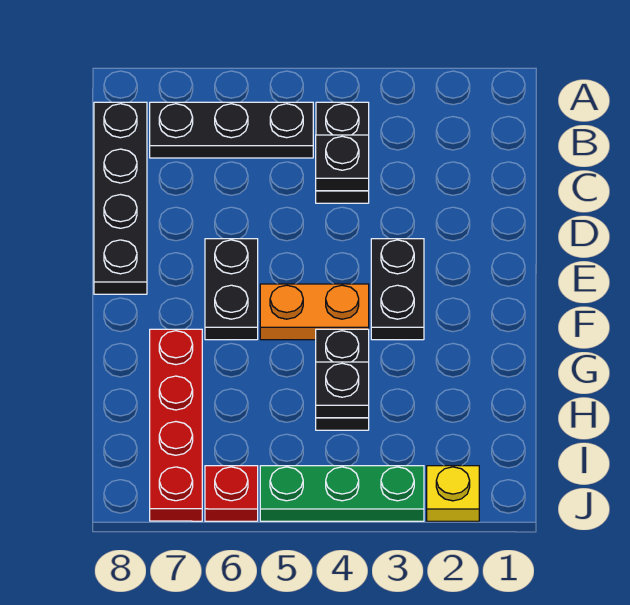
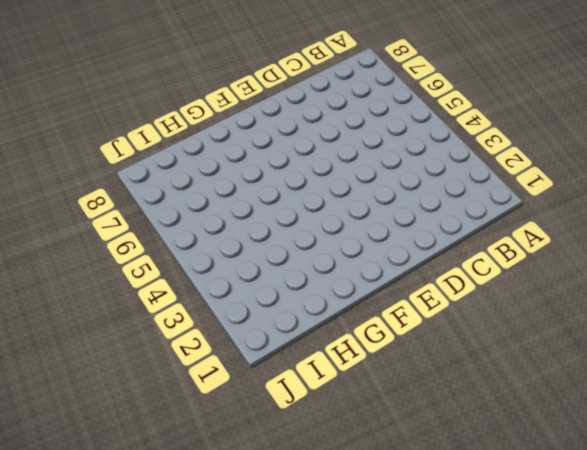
none -> black 1x2 plate [316,102,369,203]
none -> black 1x3 plate [150,102,313,158]
none -> black 1x4 plate [94,102,147,294]

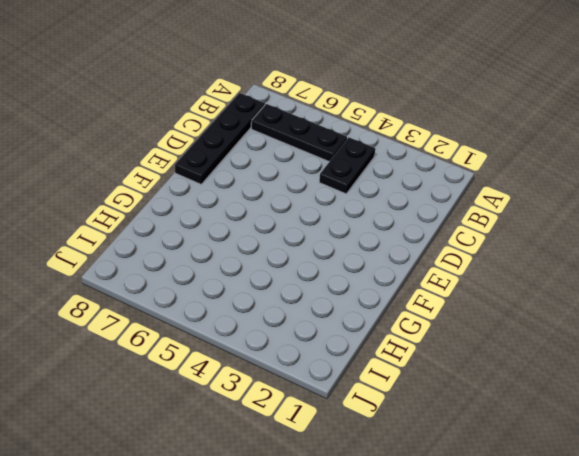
none -> black 1x2 plate [371,239,424,340]
none -> black 1x2 plate [205,239,258,340]
none -> orange 1x2 plate [260,284,369,340]

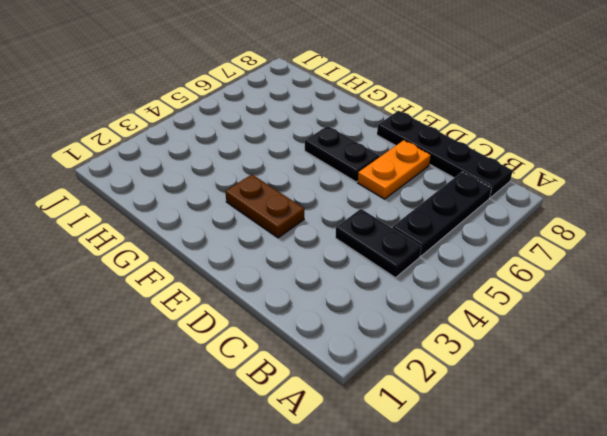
orange 1x2 plate [358,140,431,199] -> orange 1x2 plate moved to [260,284,369,340]
brown 1x2 plate [225,174,304,238] -> black 1x2 plate [371,239,424,340]
none -> black 1x2 plate [316,329,369,430]
none -> red 1x4 plate [150,329,202,521]
none -> yellow 1x1 plate [427,466,479,521]

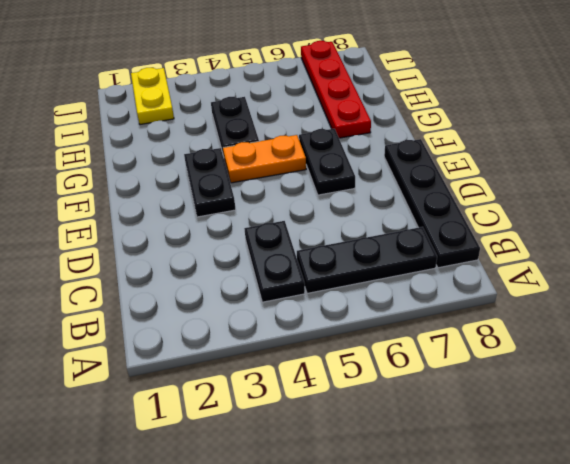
yellow 1x2 plate [131,68,174,125] -> yellow 1x1 plate [427,466,479,521]
none -> green 1x3 plate [260,466,424,521]
none -> red 1x1 plate [205,466,258,521]
none -> black 1x1 plate [316,135,369,191]

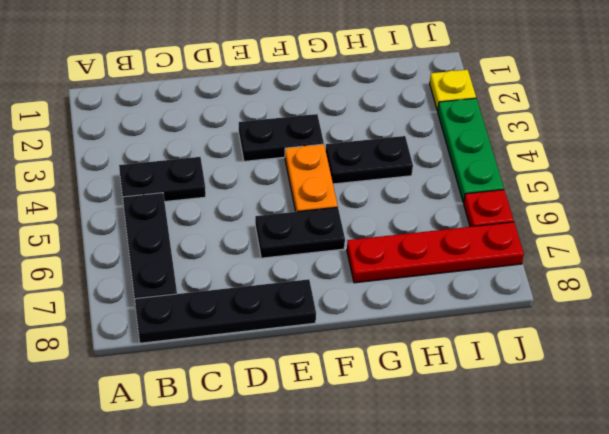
none -> black 1x1 plate [316,135,369,191]
none -> black 1x1 plate [316,362,369,418]

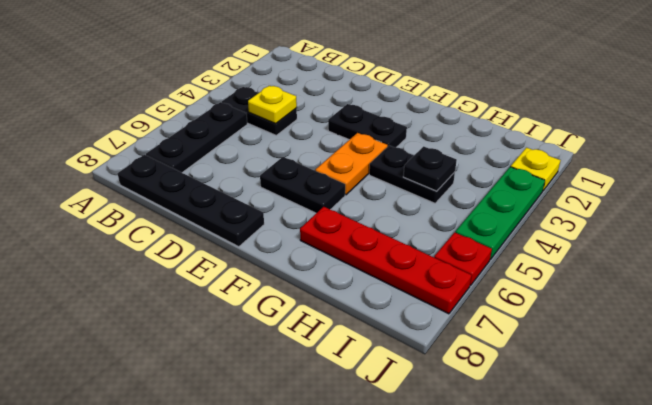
yellow 1x1 plate [248,86,297,123] -> black 1x1 plate [316,135,369,191]

